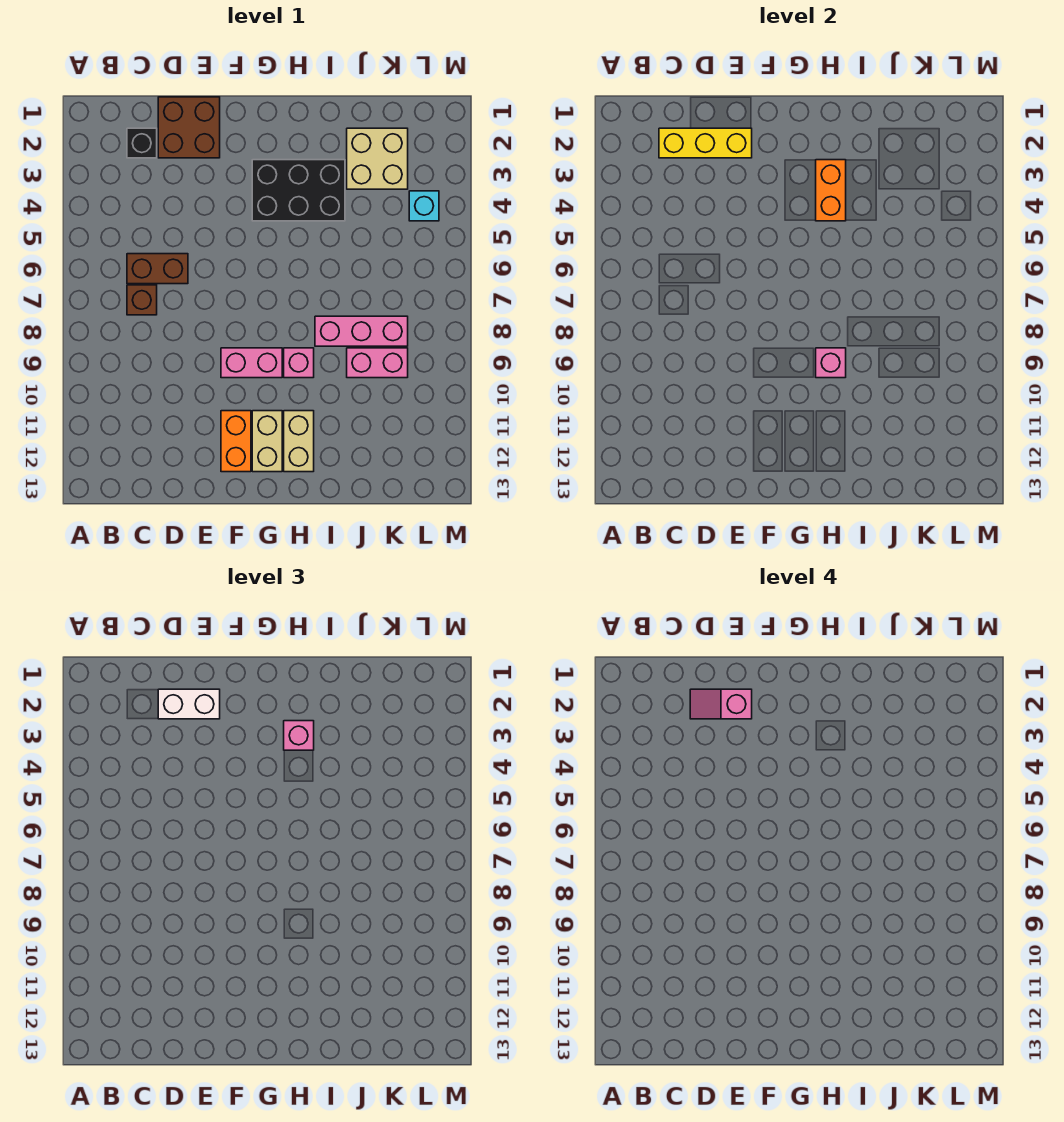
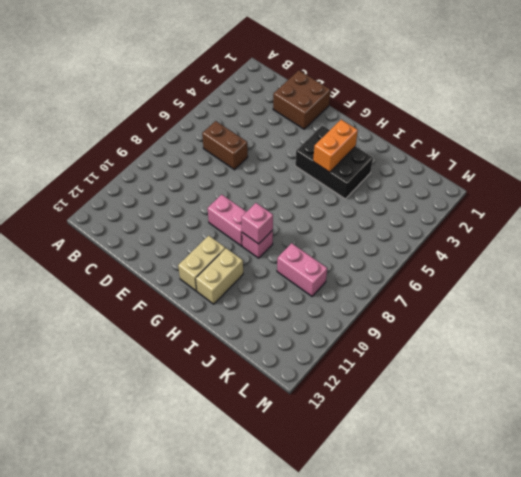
none -> black 1x1 brick [127,128,157,158]
none -> brown 1x1 brick [127,285,157,315]
none -> orange 1x2 brick [221,411,251,472]

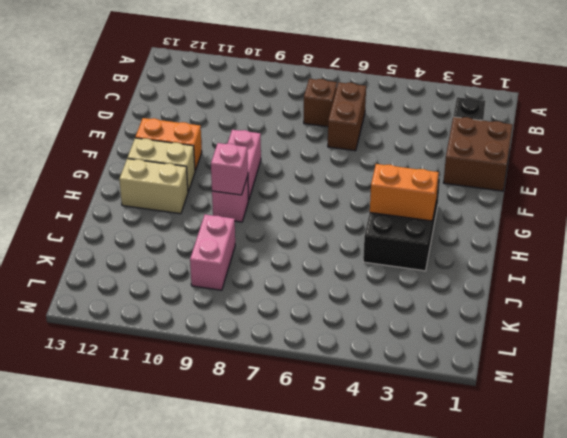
none -> pink 1x3 brick [315,316,408,346]
none -> tan 2x2 brick [347,128,408,189]
none -> cyan 1x1 brick [409,191,439,221]

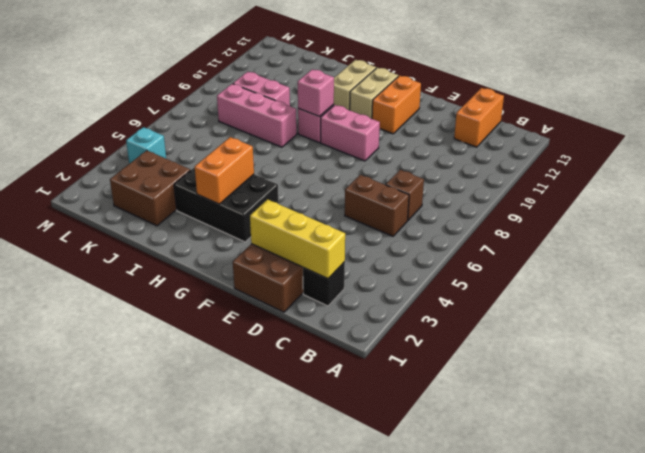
orange 1x2 brick [454,88,504,147] -> none
brown 2x2 brick [110,151,190,226] -> tan 2x2 brick [347,128,408,189]
none -> white 1x2 brick [158,689,220,719]
none -> pink 1x1 brick [284,721,314,750]
none -> pink 1x2 slope [690,689,752,719]

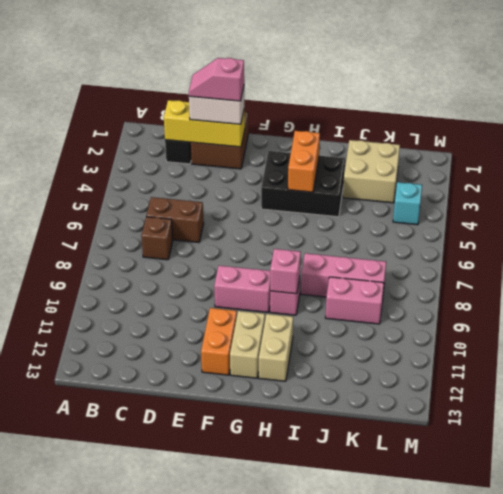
none -> pink 1x1 brick [284,721,314,750]

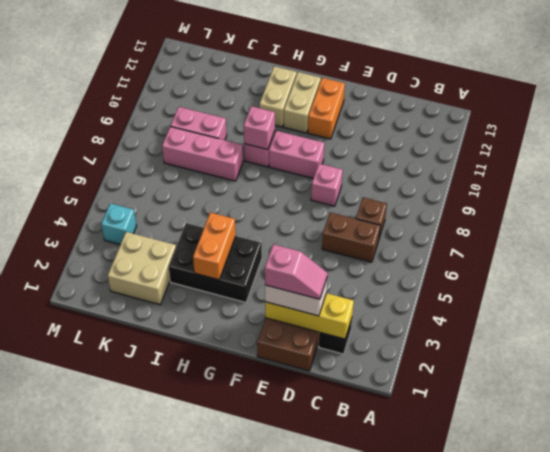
pink 1x1 brick [311,164,343,206] -> pink 1x1 brick moved to [284,721,314,750]

